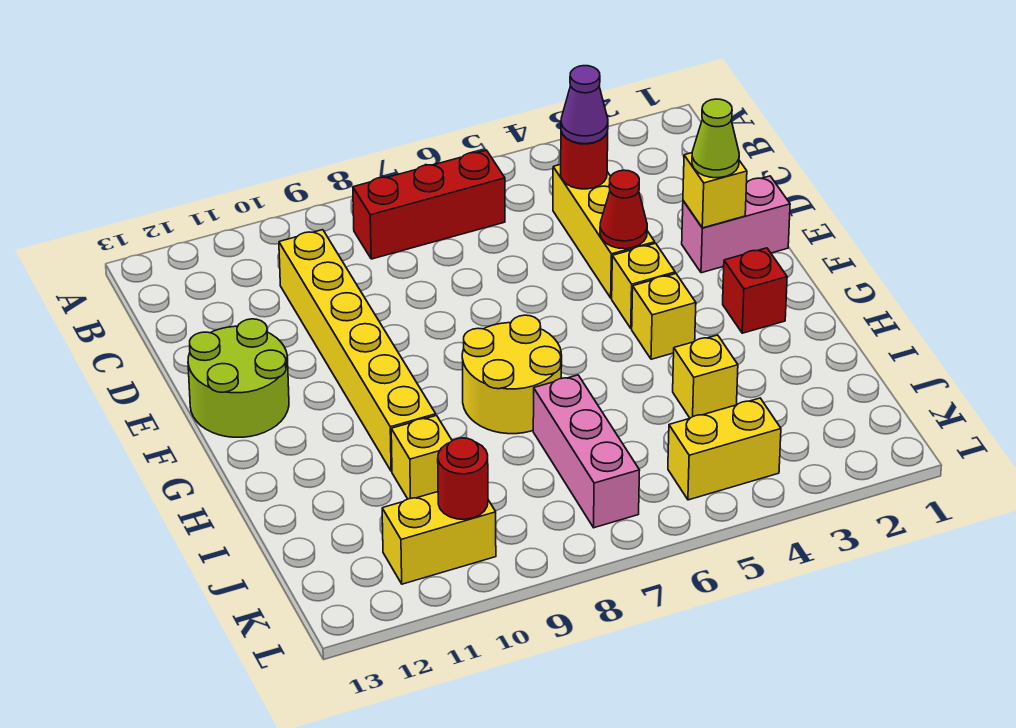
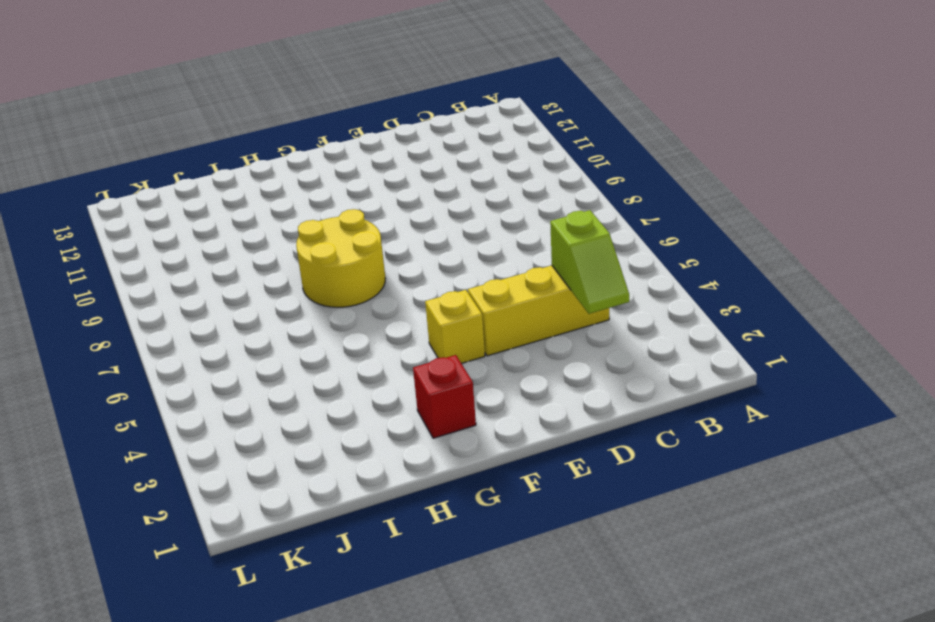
lime 1x2 slope [550,210,629,314] -> red 1x1 round brick [561,132,608,189]
none -> red 1x3 brick [353,150,505,259]
none -> yellow 1x6 brick [279,230,436,471]
none -> pink 1x2 brick [682,176,790,273]

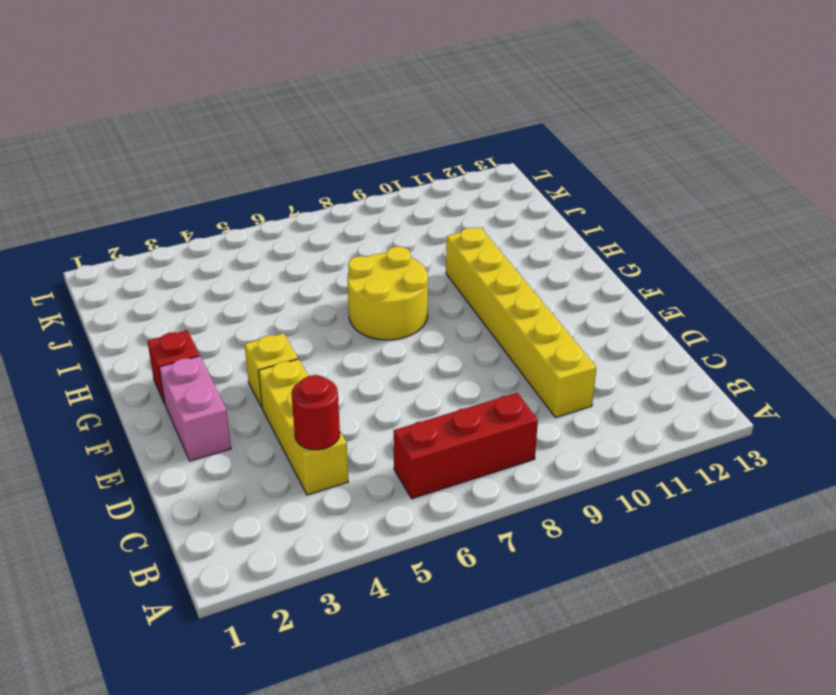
pink 1x2 brick [159,356,231,461] -> pink 1x2 brick turned to [682,176,790,273]
none -> lime 2x2 round brick [188,319,289,437]
none -> yellow 1x1 brick [632,274,696,359]
none -> yellow 1x1 brick [673,335,738,418]

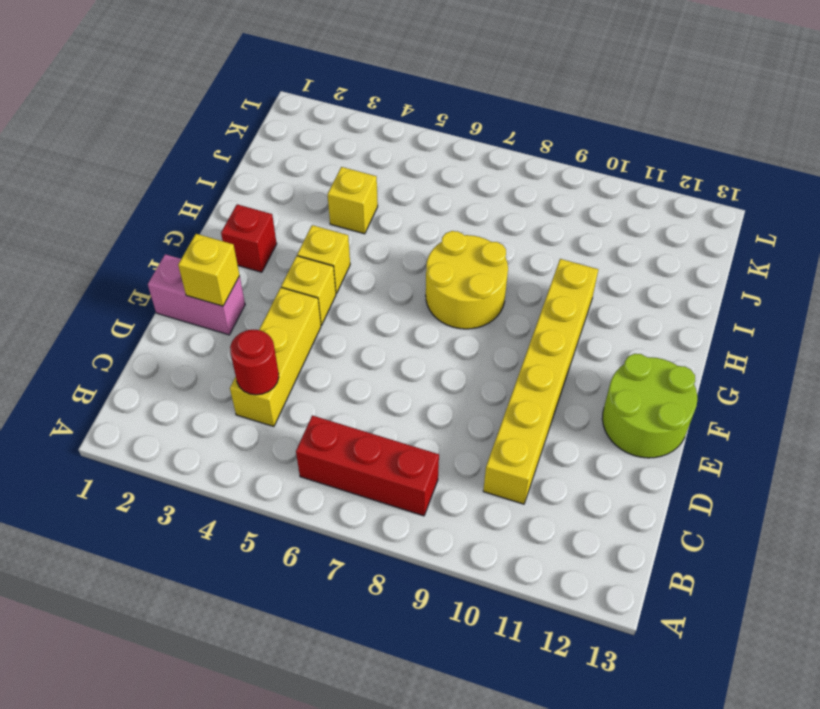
none -> pink 1x3 brick [533,375,640,528]
none -> yellow 1x1 brick [391,416,452,499]
none -> yellow 1x2 brick [668,398,781,500]

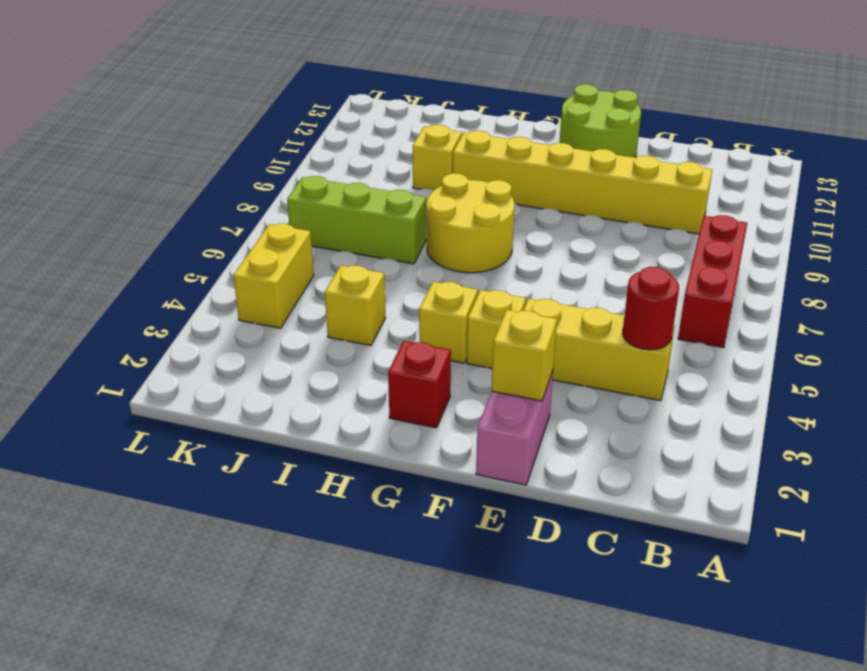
lime 1x3 brick [287,176,426,264] -> pink 1x3 brick [533,375,640,528]
none -> yellow 1x2 brick [382,492,496,584]
none -> red 1x1 cone [600,170,647,249]
none -> red 1x1 round brick [438,438,488,519]

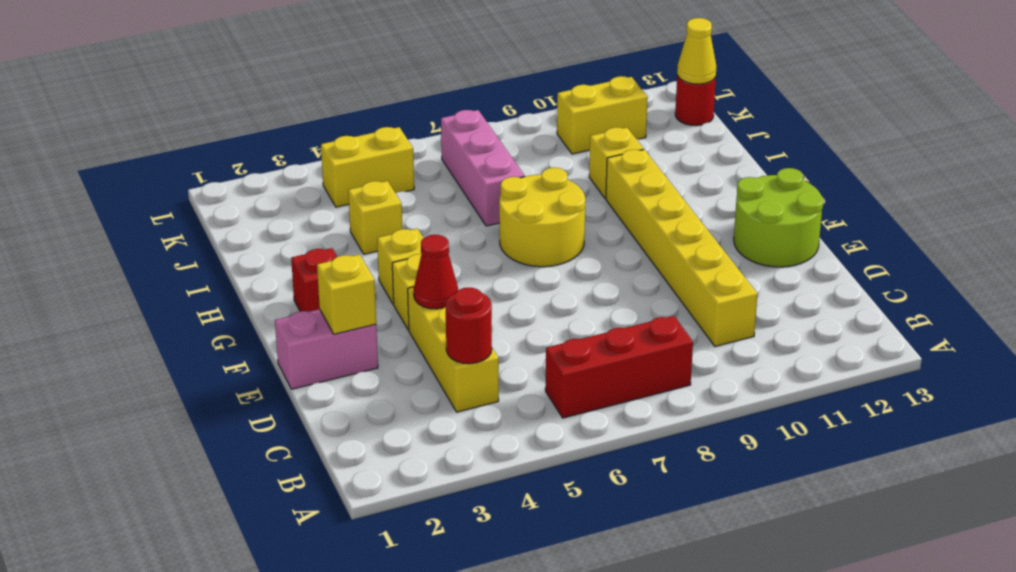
red 1x1 round brick [675,76,716,126] -> red 1x1 round brick moved to [438,438,488,519]
yellow 1x1 cone [677,18,716,84] -> none
none -> purple 1x1 cone [561,66,608,144]
none -> lime 1x1 cone [692,99,739,178]

